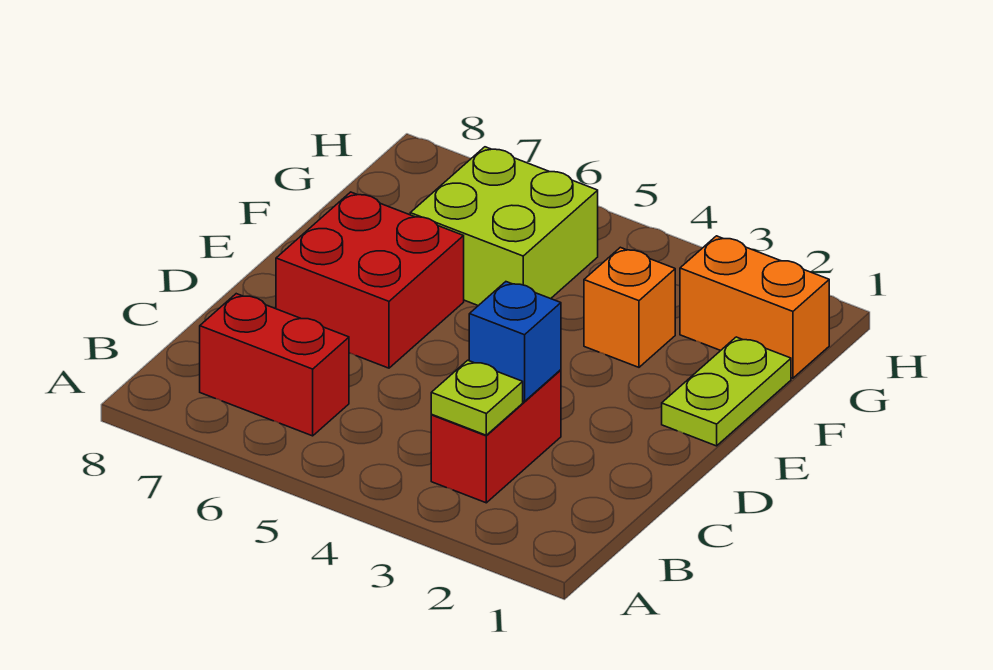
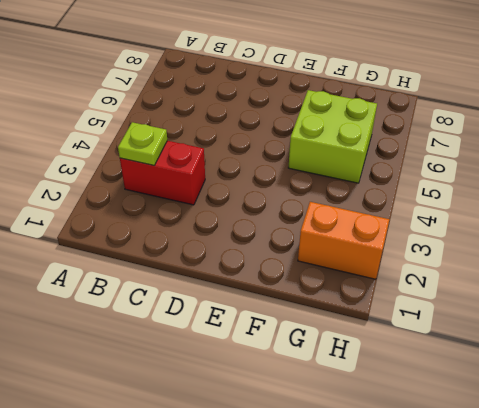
orange 1x2 brick [298,202,389,279] -> orange 1x2 brick turned to [680,236,829,378]
none -> red 1x2 brick [200,294,349,436]
none -> red 2x2 brick [276,192,464,368]

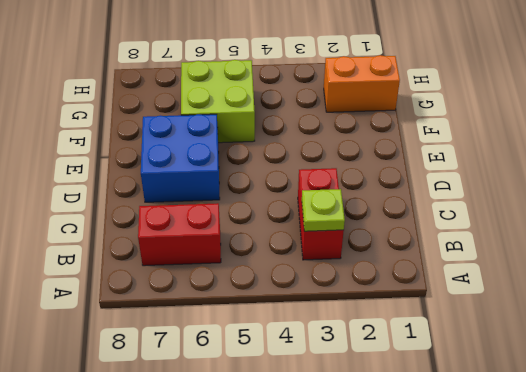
blue 2x2 brick [141,114,220,202] -> red 2x2 brick [276,192,464,368]
none -> lime 1x2 plate [662,337,791,446]
none -> orange 1x1 brick [584,247,675,367]

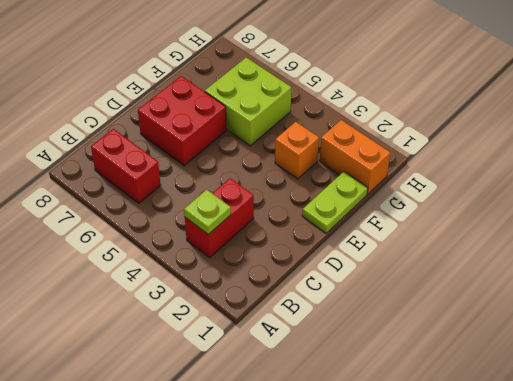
none -> blue 1x1 brick [469,282,561,401]

